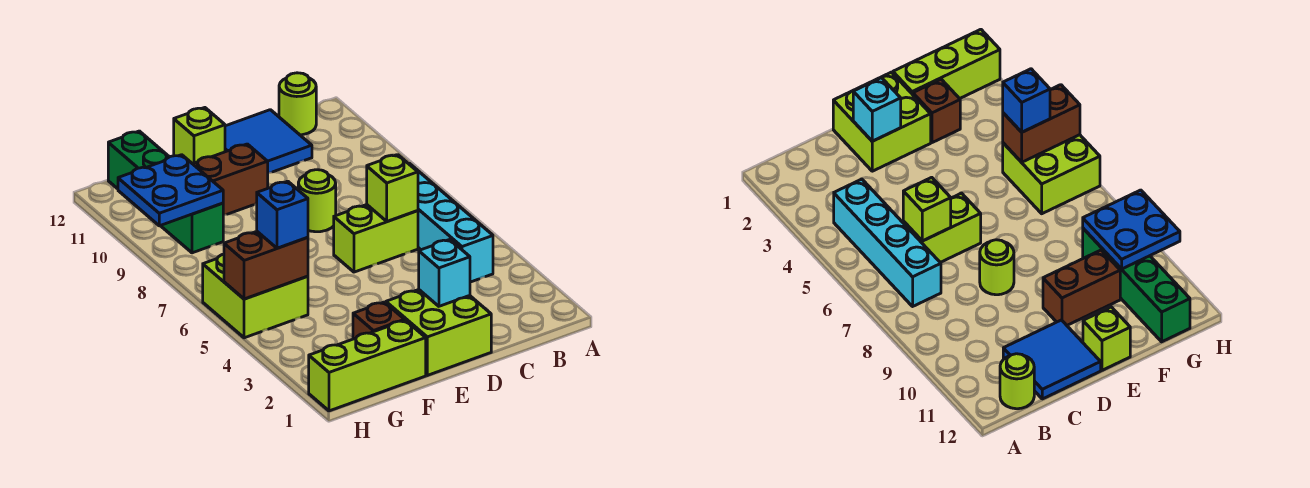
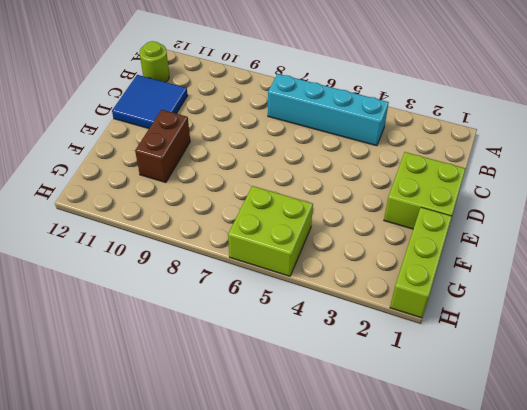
none -> lime 1x2 brick [334,205,418,272]
none -> lime 1x1 round brick [298,170,336,232]
none -> lime 1x1 brick [174,108,225,164]

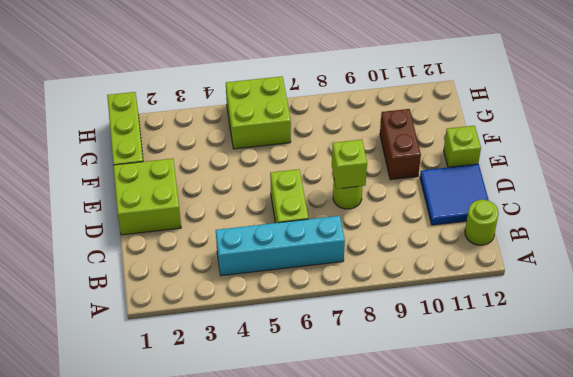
lime 1x1 brick [332,140,367,189] -> lime 1x1 brick moved to [367,155,418,221]
none -> brown 1x1 brick [353,302,405,339]
none -> green 1x4 brick [108,131,223,253]
none -> cyan 1x1 brick [419,240,470,306]

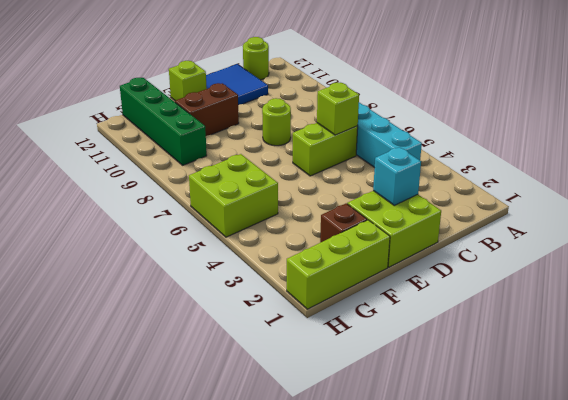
none -> brown 1x2 brick [224,231,308,299]
none -> blue 2x2 plate [118,155,223,226]
none -> blue 1x1 brick [257,181,308,248]

